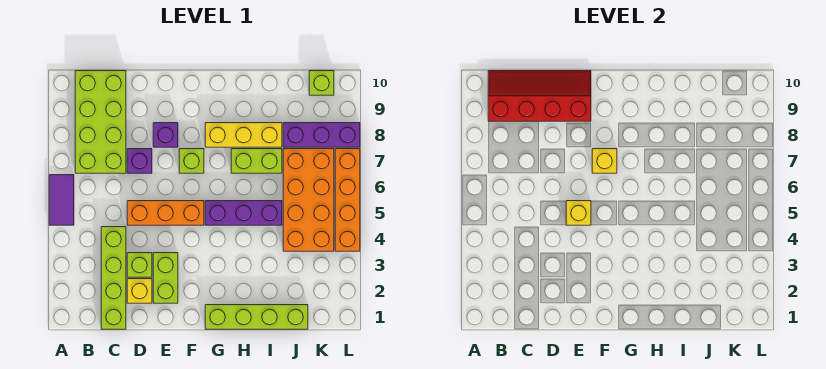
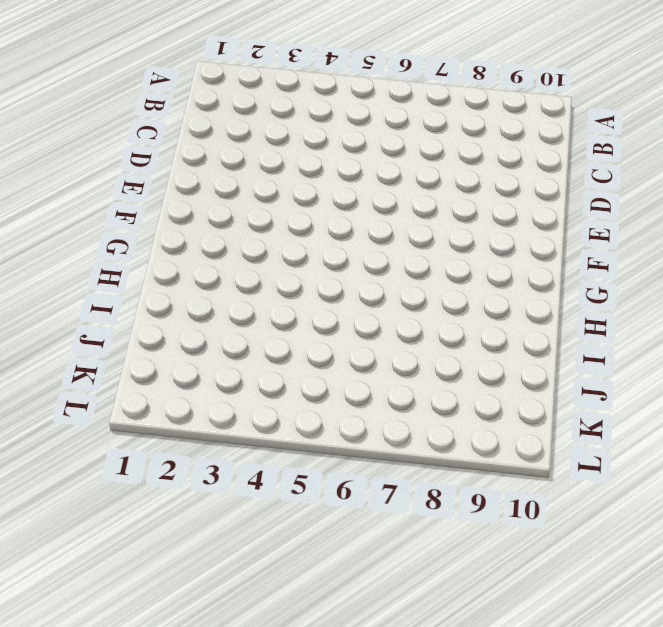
none -> purple 1x2 tile [49,175,74,225]
none -> lime 2x4 brick [75,71,126,173]
none -> lime 1x4 brick [101,227,126,329]

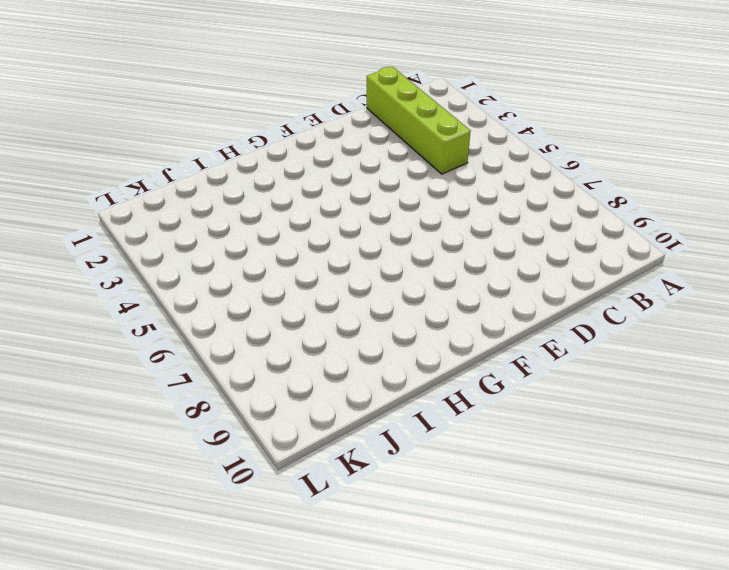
none -> purple 1x2 tile [49,175,74,225]
none -> lime 2x4 brick [75,71,126,173]
none -> yellow 1x1 brick [127,279,152,303]

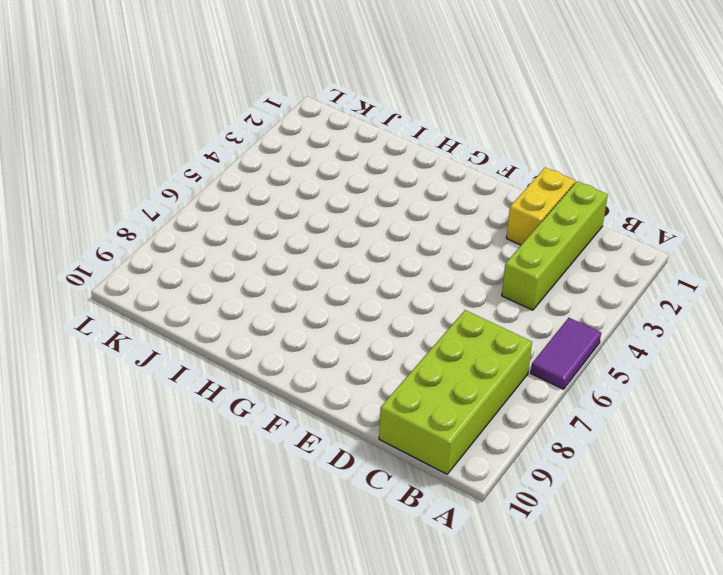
yellow 1x2 brick [506,168,575,245] -> yellow 1x1 brick [127,279,152,303]
none -> lime 1x1 brick [127,253,152,277]
none -> orange 1x3 brick [127,201,204,225]
none -> purple 1x1 brick [127,149,152,173]

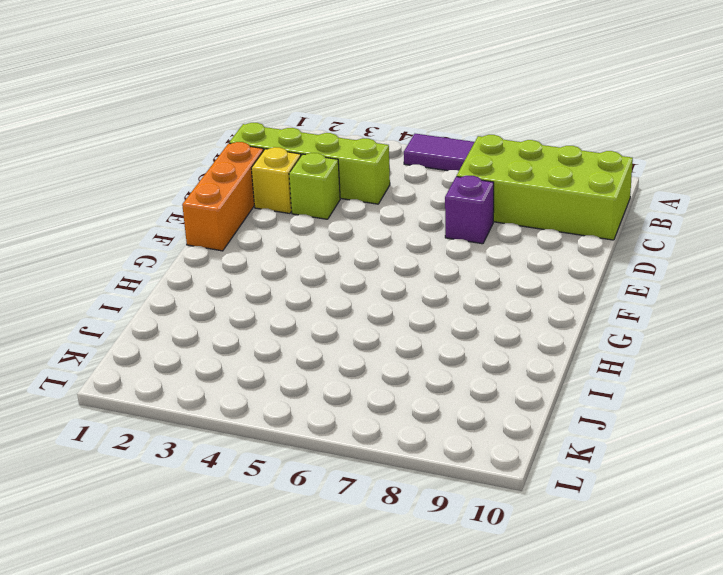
orange 1x3 brick [182,142,264,251] -> orange 1x3 brick moved to [127,201,204,225]
none -> lime 1x2 brick [153,253,178,303]
none -> purple 1x1 brick [153,123,178,147]
none -> lime 1x1 brick [179,149,204,173]

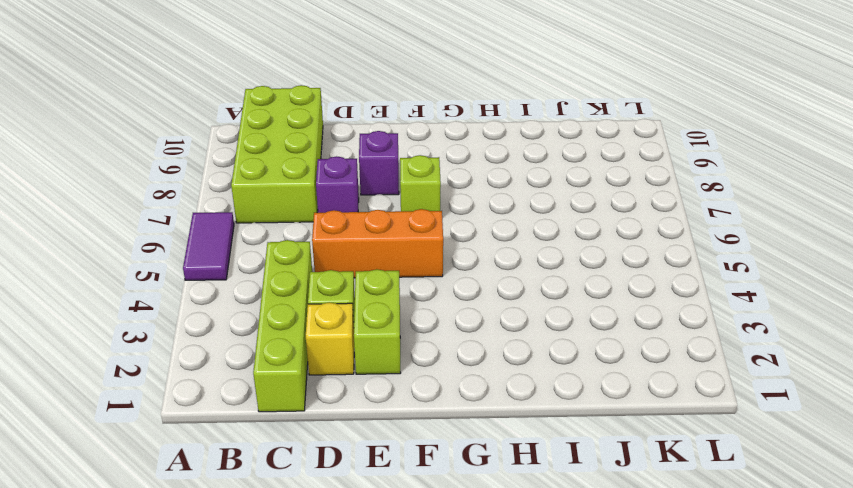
none -> lime 1x4 brick [205,305,308,329]
none -> purple 1x3 brick [205,201,282,225]
none -> yellow 1x3 brick [205,123,282,147]

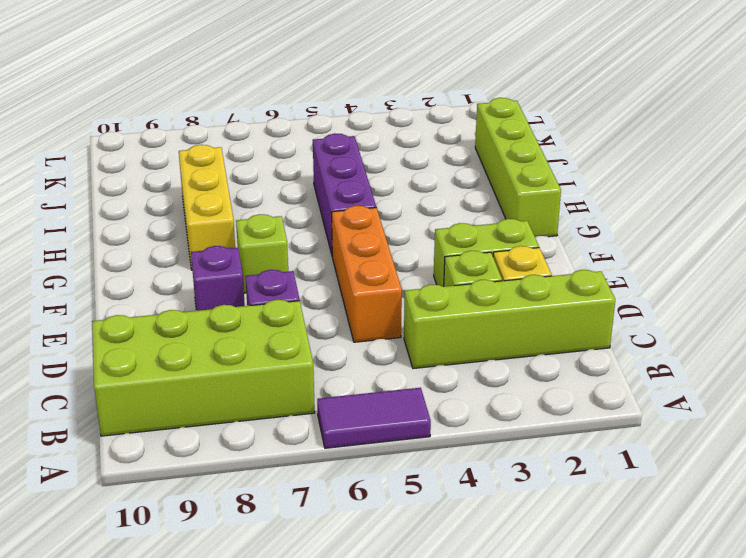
none -> lime 1x2 brick [231,149,282,173]
none -> orange 2x4 brick [283,149,334,251]
none -> purple 1x3 brick [283,123,360,147]

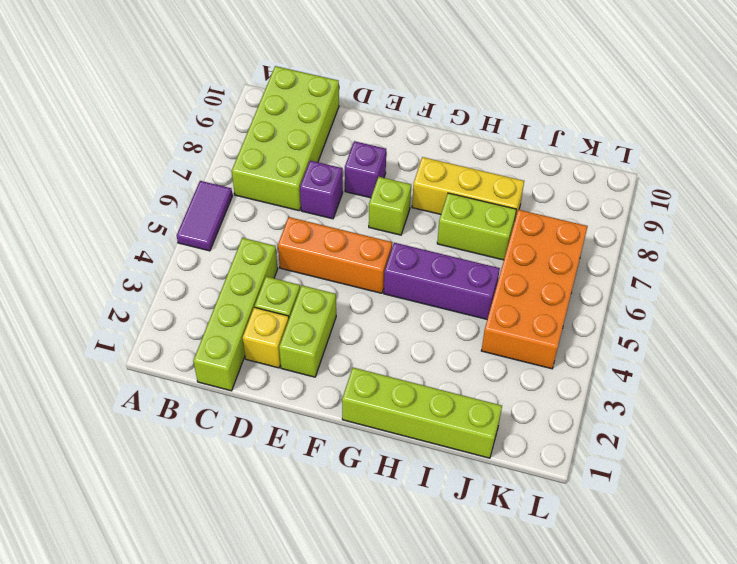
none -> purple 1x3 brick [283,123,360,147]
none -> lime 1x1 brick [309,71,334,95]
none -> orange 1x4 brick [335,149,360,251]

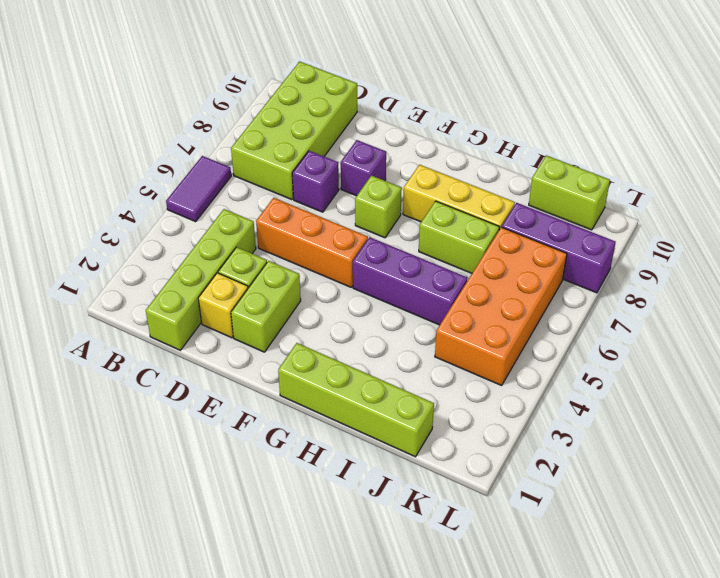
lime 1x2 brick [529,155,610,230] -> lime 1x1 brick [309,71,334,95]
none -> orange 1x4 brick [335,149,360,251]
none -> red 2x4 slope [488,71,591,121]
none -> yellow 1x1 brick [566,201,591,225]

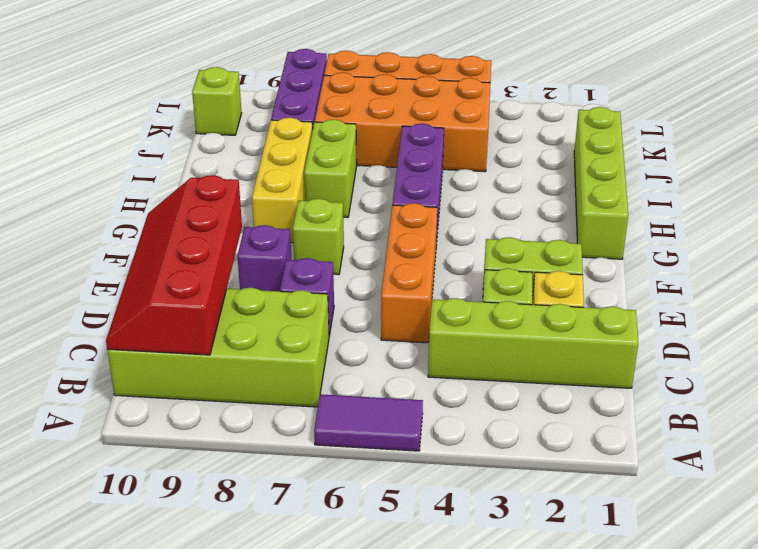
none -> yellow 1x1 brick [566,201,591,225]
none -> yellow 1x1 brick [592,149,617,173]

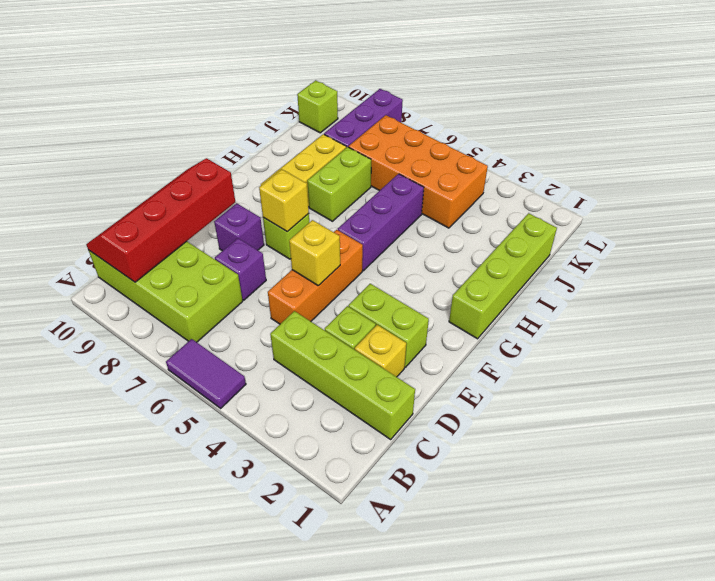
none -> orange 1x4 brick [335,149,360,251]

